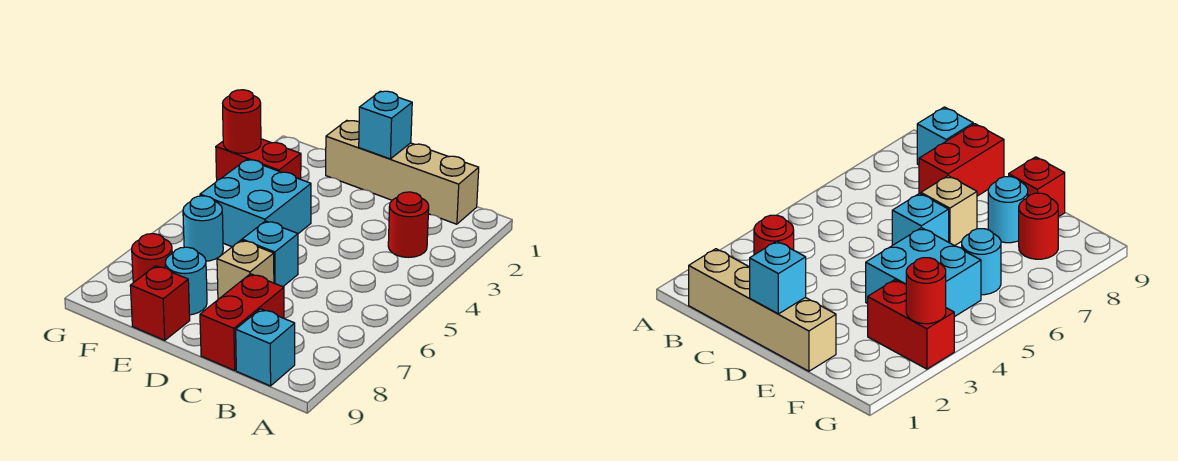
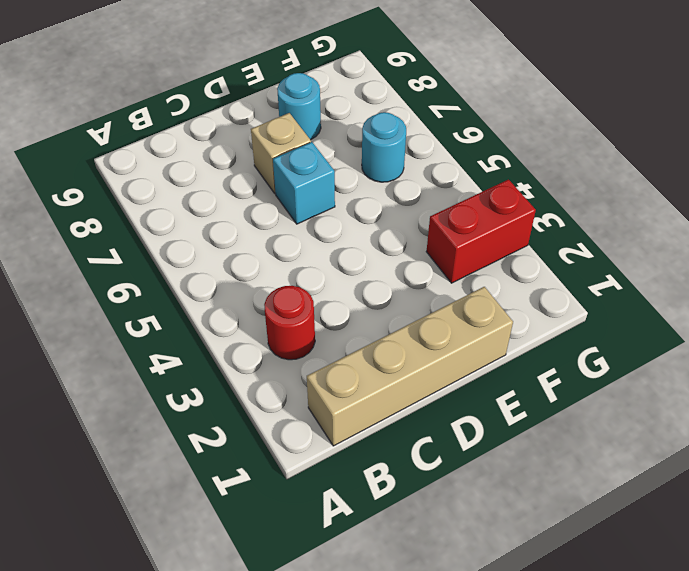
none -> cyan 1x1 brick [236,309,295,386]
none -> red 1x2 brick [200,274,284,370]
none -> cyan 2x2 brick [200,160,311,247]

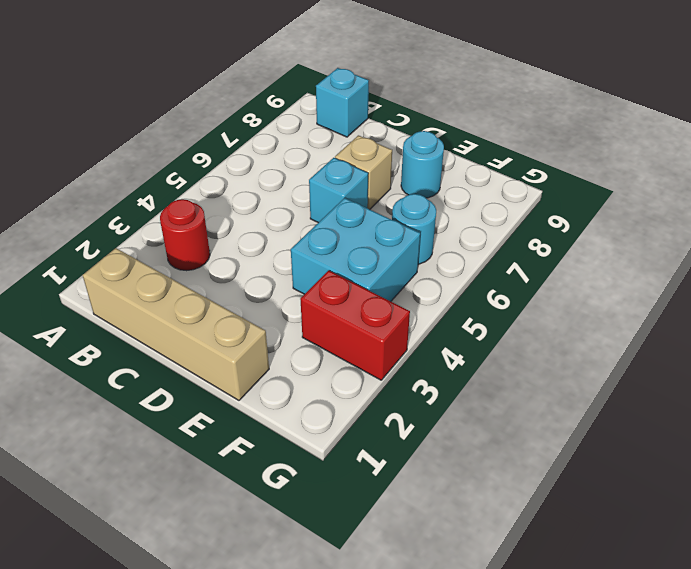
none -> red 1x2 brick [200,274,284,370]
none -> red 1x1 brick [130,266,190,340]
none -> red 1x1 round brick [132,234,172,283]

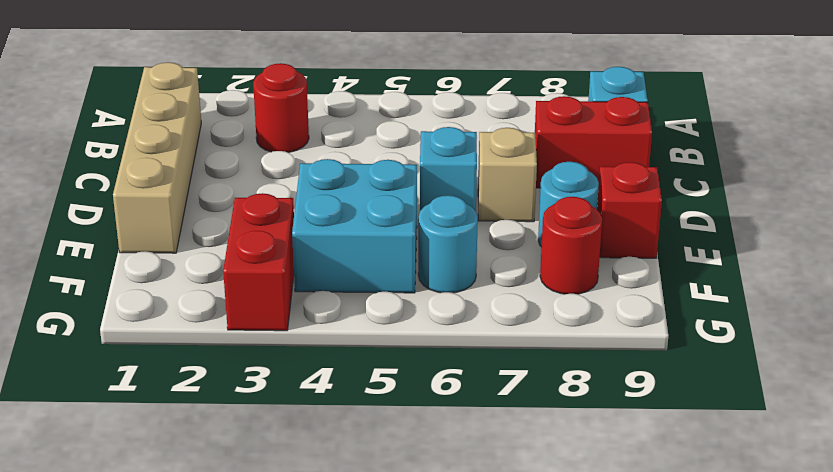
none -> cyan 1x1 brick [359,91,412,159]
none -> red 1x1 round brick [223,90,261,153]

